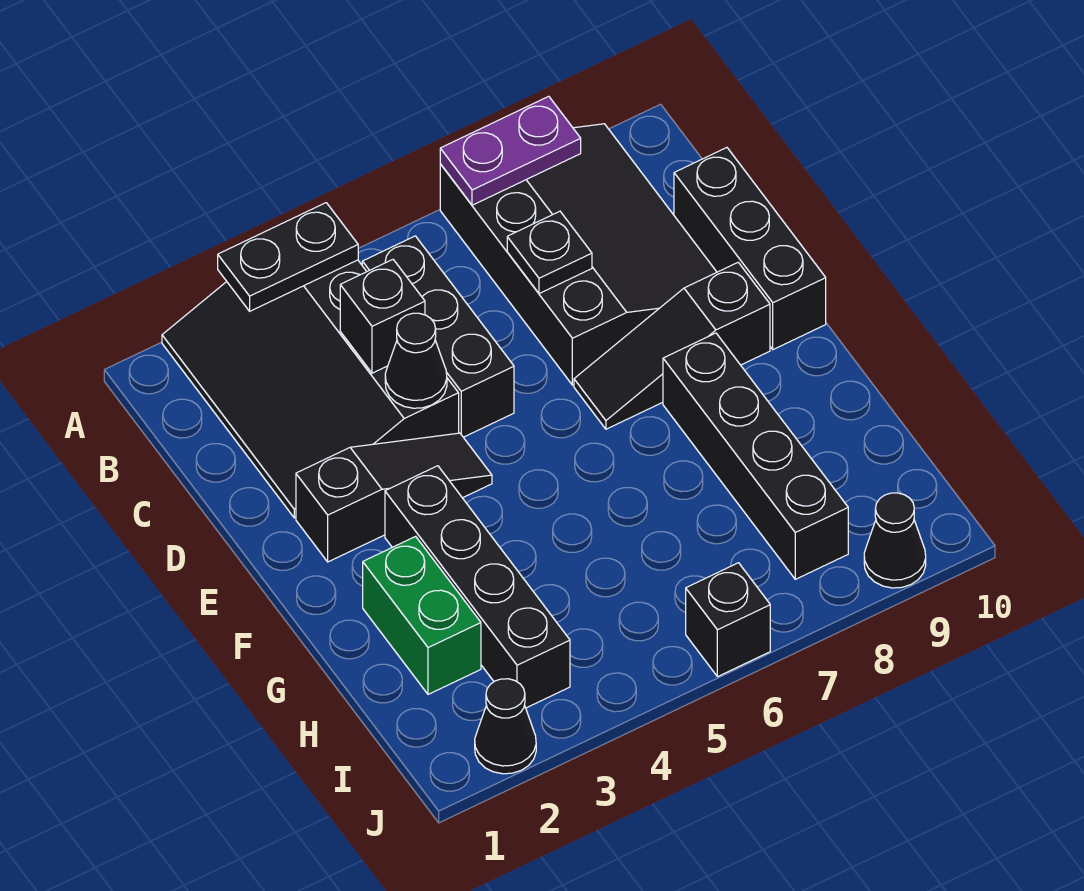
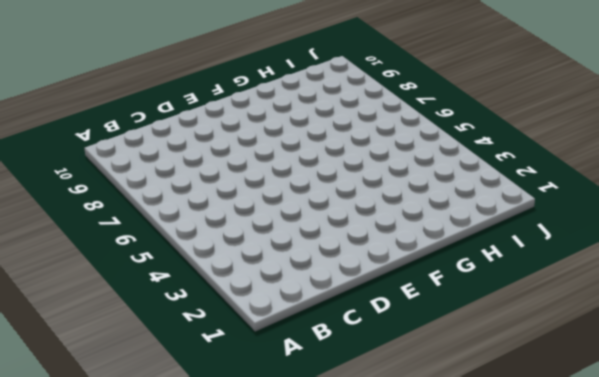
none -> black 3x4 slope [162,260,459,518]
none -> black 3x4 slope [440,124,717,385]
none -> black 1x3 brick [362,236,514,437]

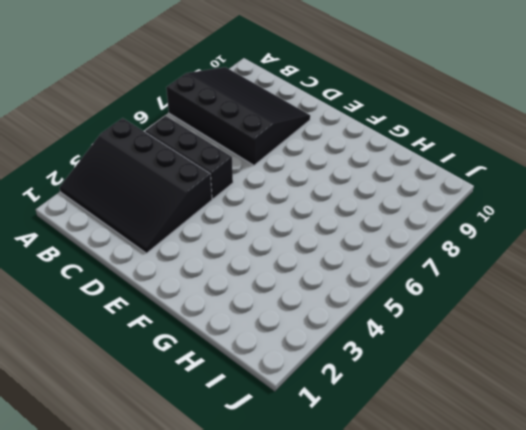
none -> black 1x3 brick [674,148,826,350]
none -> black 1x3 slope [296,433,492,562]
none -> black 1x3 slope [574,263,770,429]

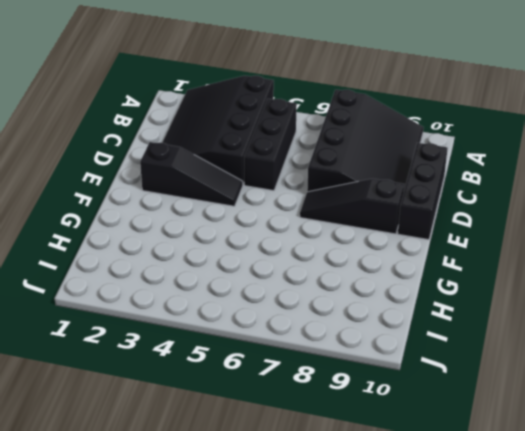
none -> black 1x4 brick [385,466,570,708]
none -> black 1x4 brick [663,333,848,579]
none -> green 1x2 brick [363,536,481,694]

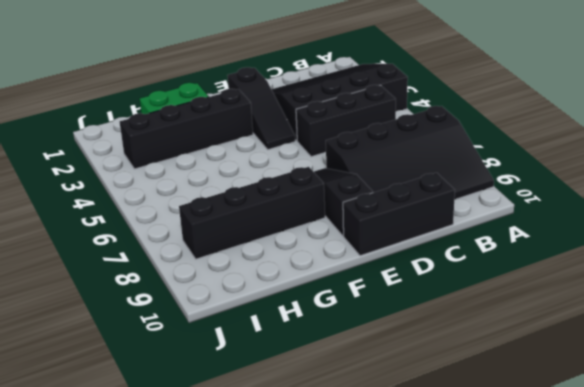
none -> black 1x1 cone [475,679,536,774]
none -> black 1x1 brick [686,563,770,677]
none -> black 1x1 cone [864,493,926,588]

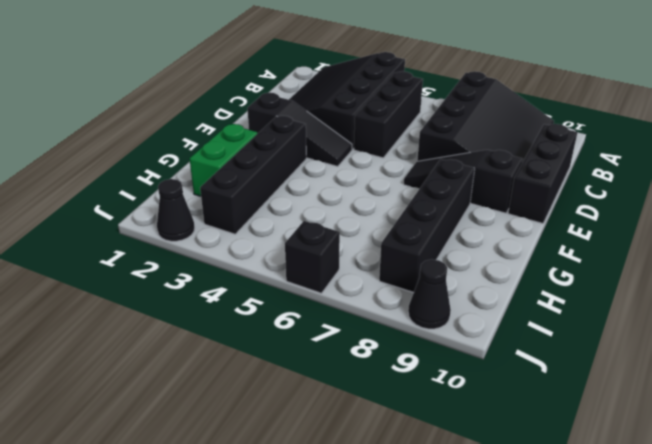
none -> black 1x2 plate [218,203,358,311]
none -> purple 1x2 plate [440,96,581,205]
none -> black 1x1 brick [340,260,425,373]

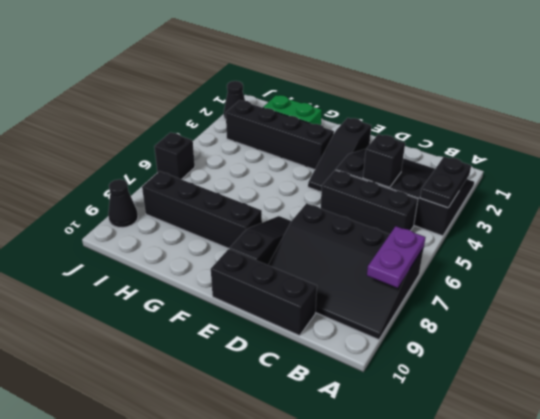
none -> black 1x1 plate [507,211,592,294]
none -> black 1x1 cone [385,313,447,408]

